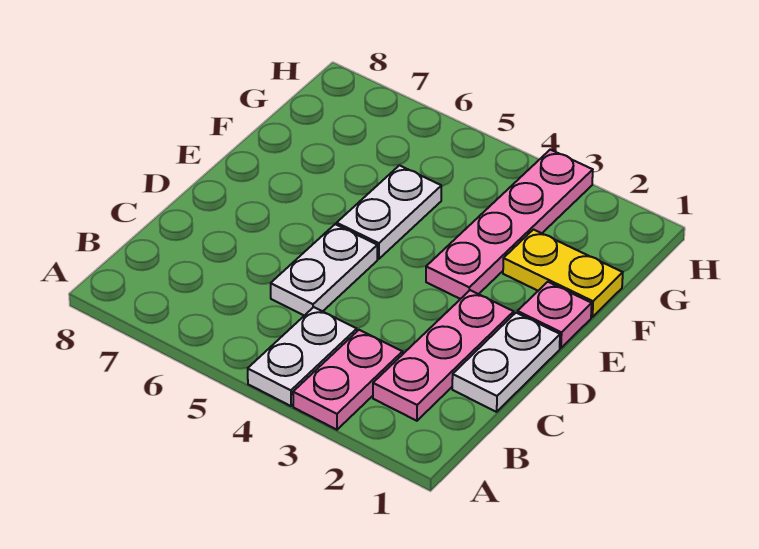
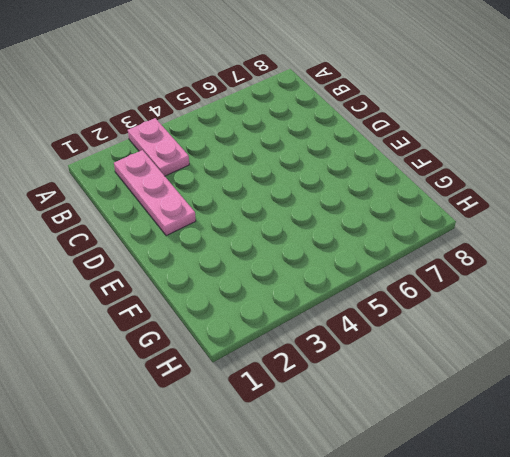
none -> white 1x2 plate [248,307,357,406]
none -> white 1x2 plate [452,313,560,412]

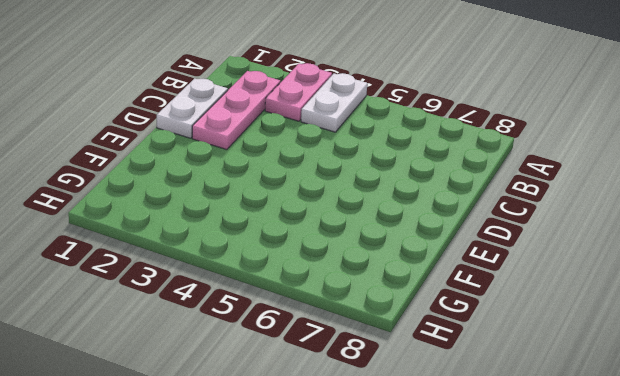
none -> white 1x2 plate [271,224,377,316]
none -> pink 1x1 plate [517,282,592,348]

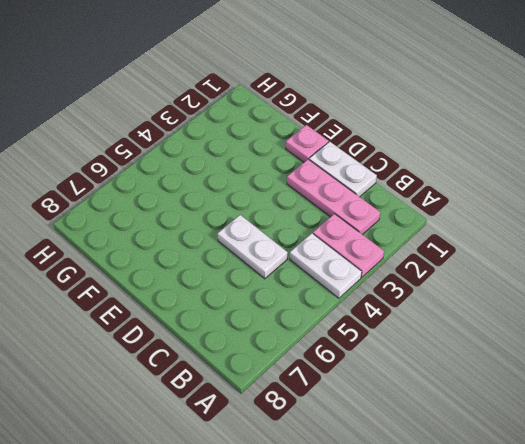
none -> pink 1x4 plate [426,150,593,299]
none -> white 1x2 plate [337,165,441,259]

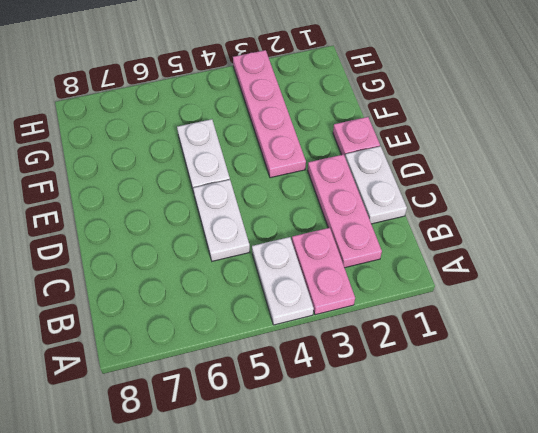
none -> yellow 1x2 plate [503,230,623,317]

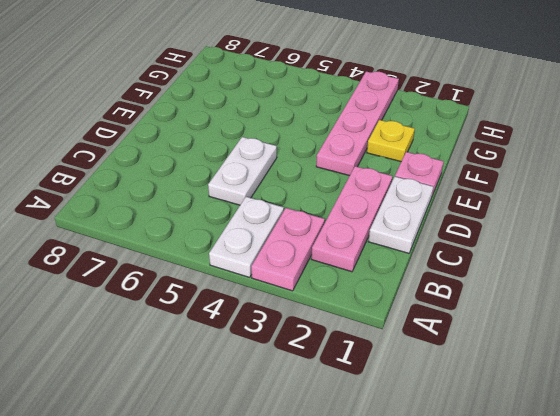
yellow 1x1 plate [367,120,415,162] -> yellow 1x2 plate [503,230,623,317]
none -> white 1x2 plate [337,165,441,259]

